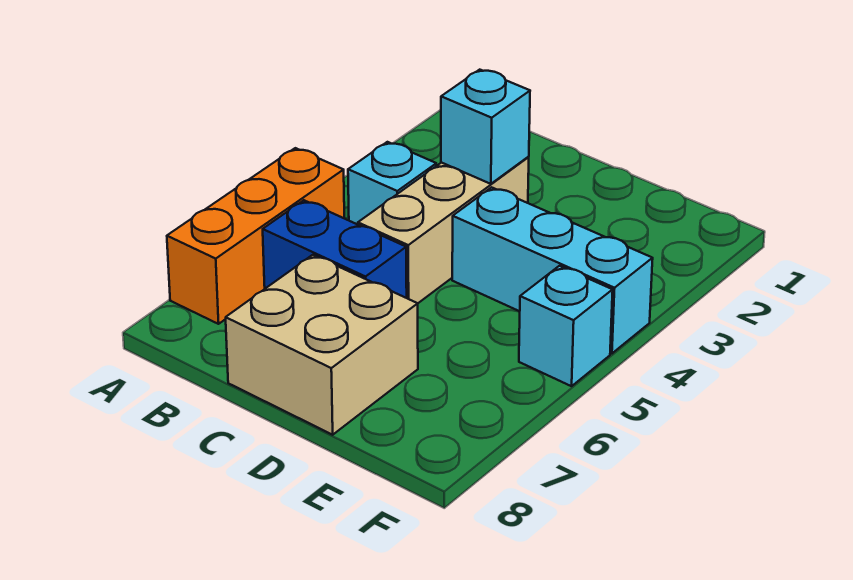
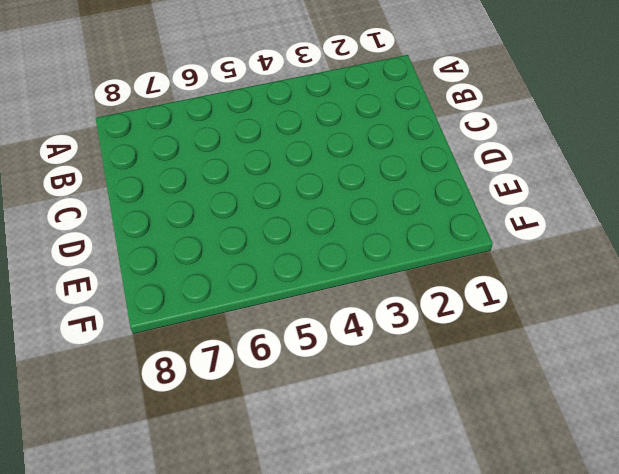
none -> orange 1x3 brick [167,148,344,324]
none -> cyan 1x1 brick [348,142,436,225]

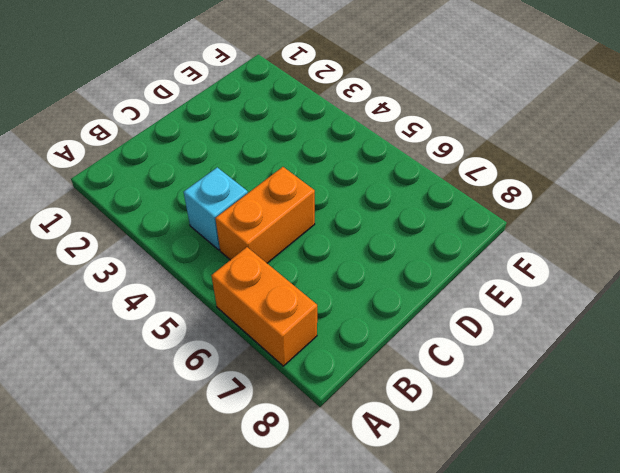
orange 1x2 brick [211,247,317,366] -> orange 1x3 brick [167,148,344,324]
orange 1x2 brick [215,167,315,263] -> tan 1x3 brick [358,157,529,303]
none -> blue 1x2 brick [263,200,407,298]
none -> tan 2x2 brick [226,255,418,435]

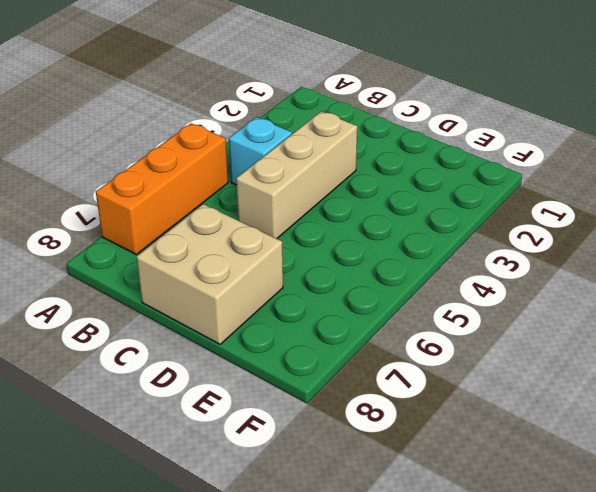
none -> blue 1x2 brick [263,200,407,298]
none -> cyan 1x3 brick [452,187,653,353]

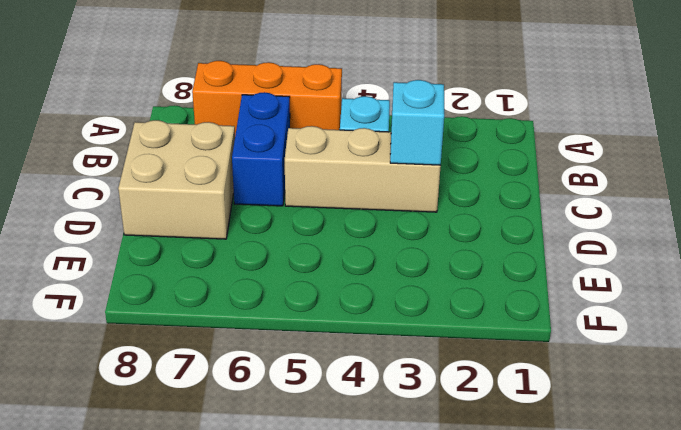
none -> cyan 1x3 brick [452,187,653,353]
none -> cyan 1x1 brick [519,266,613,386]

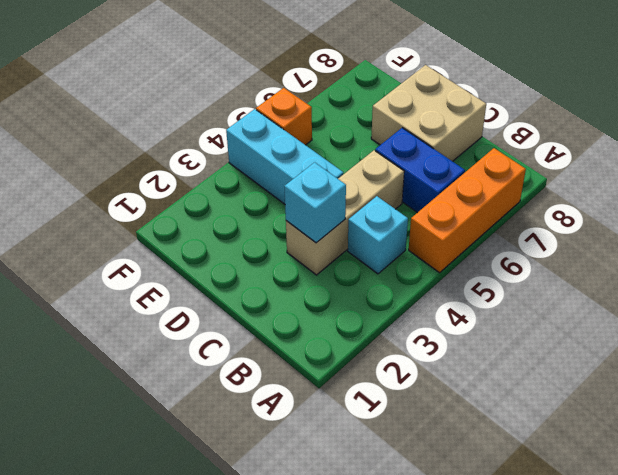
orange 1x1 brick [256,88,312,145] -> cyan 1x1 brick [519,266,613,386]

